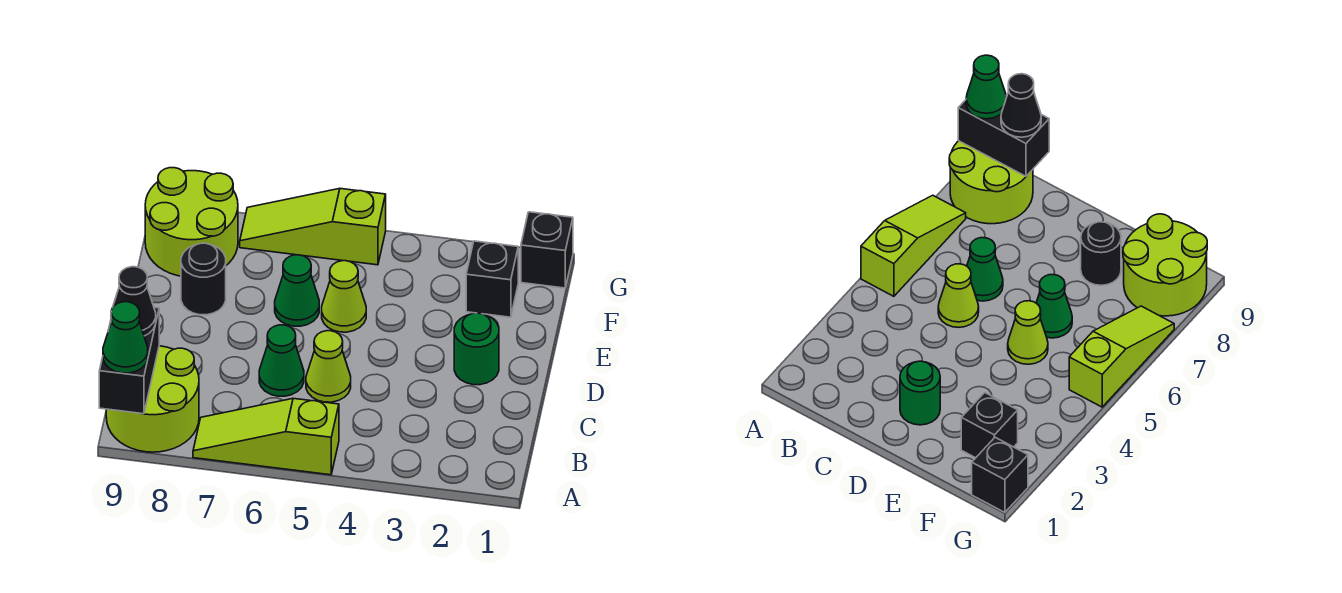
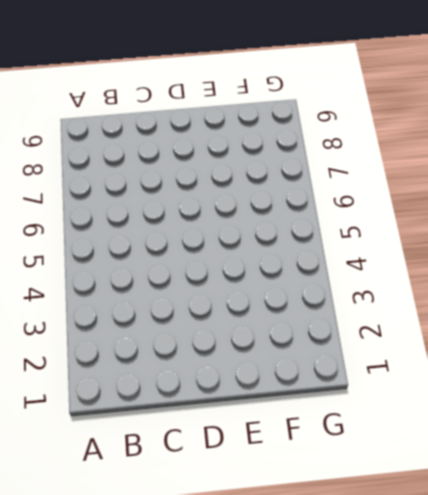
none -> lime 1x3 slope [193,398,339,475]
none -> lime 2x2 round brick [106,346,199,452]
none -> lime 1x1 cone [306,331,351,402]

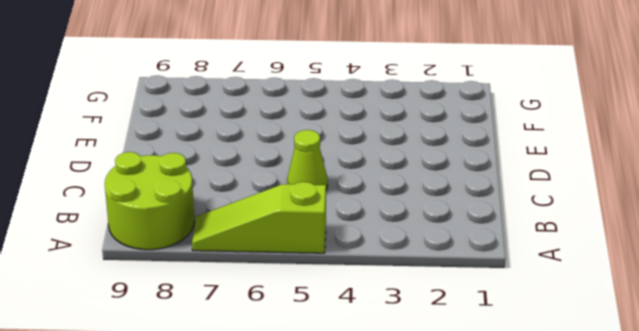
none -> green 1x1 cone [259,325,304,396]
none -> green 1x1 round brick [454,313,499,385]
none -> lime 1x1 cone [322,261,366,332]

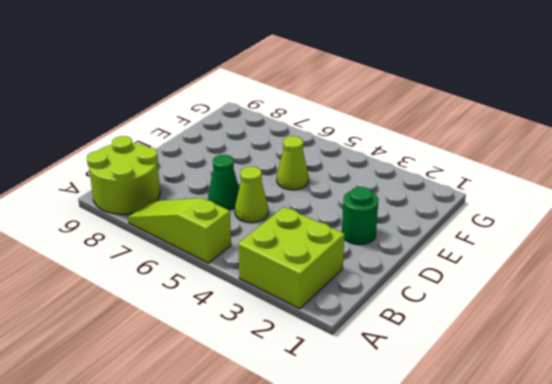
lime 2x2 brick [238,207,345,309] -> none
none -> green 1x1 cone [275,255,319,326]
none -> black 1x1 round brick [181,243,226,315]
none -> black 1x1 brick [466,241,518,317]

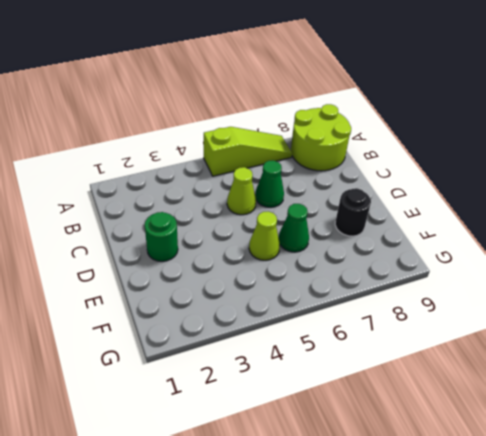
none -> black 1x1 brick [466,241,518,317]
none -> lime 2x2 round brick [145,168,238,276]
none -> black 1x1 brick [521,212,573,288]

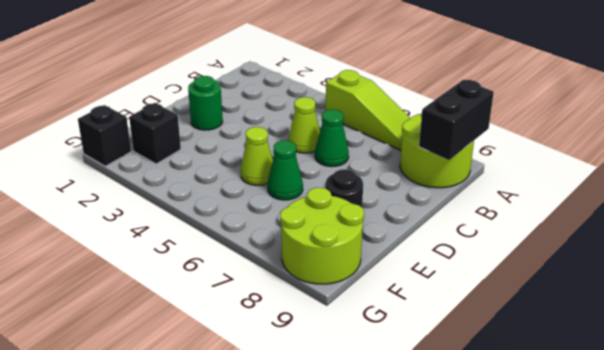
none -> lime 1x3 slope [240,189,386,265]
none -> green 1x1 cone [103,302,148,373]
none -> black 1x1 cone [111,267,156,336]

